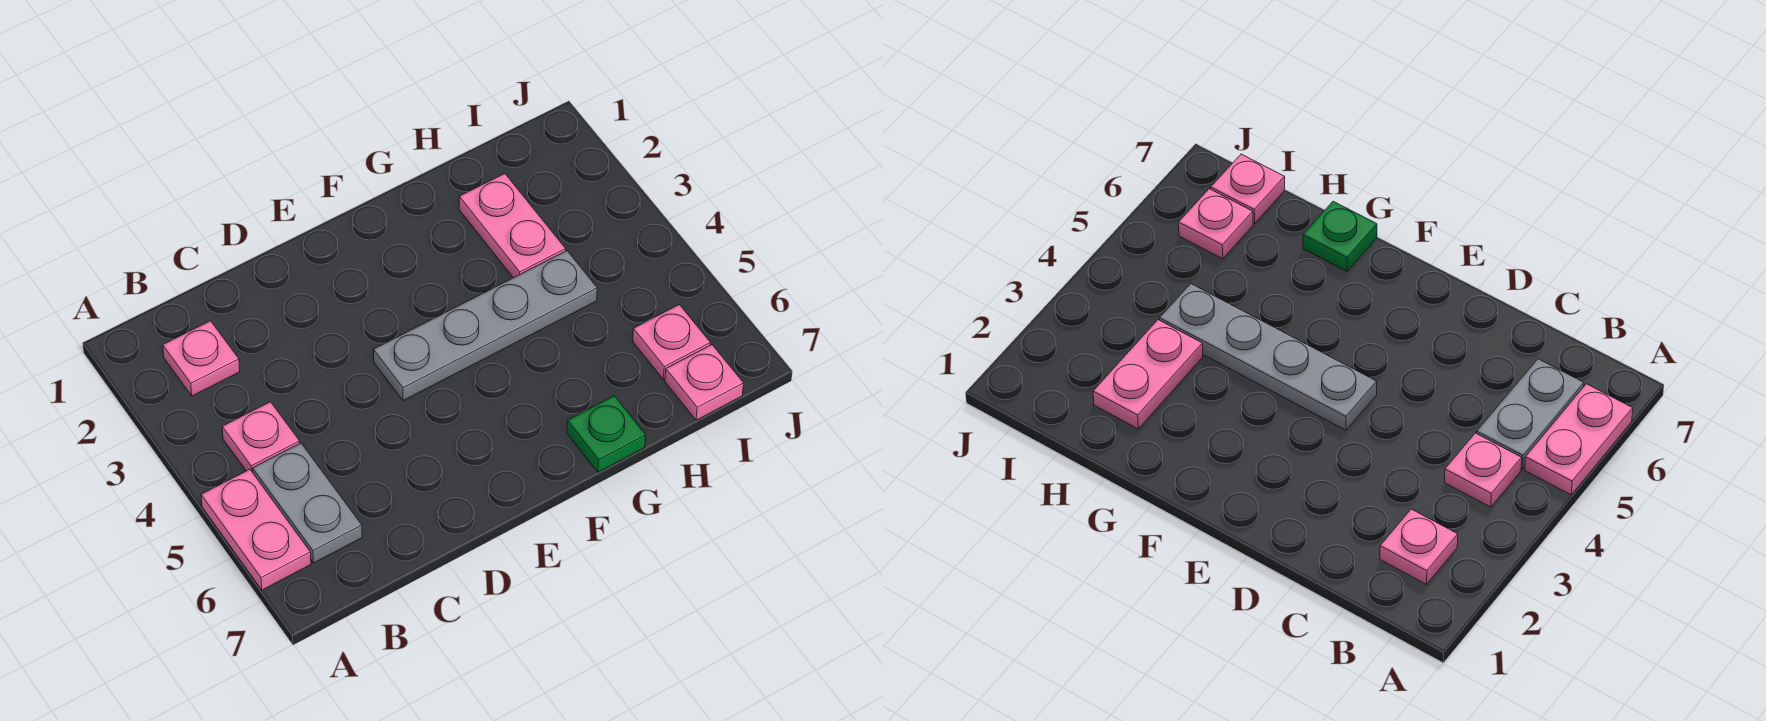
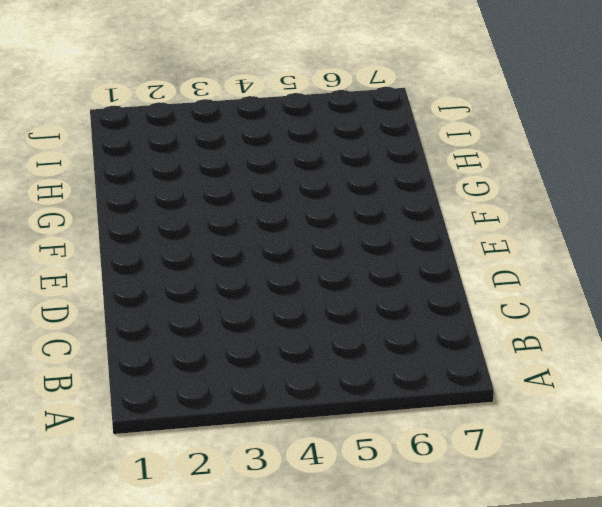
none -> pink 1x2 plate [201,469,311,590]
none -> pink 1x1 plate [163,321,240,396]

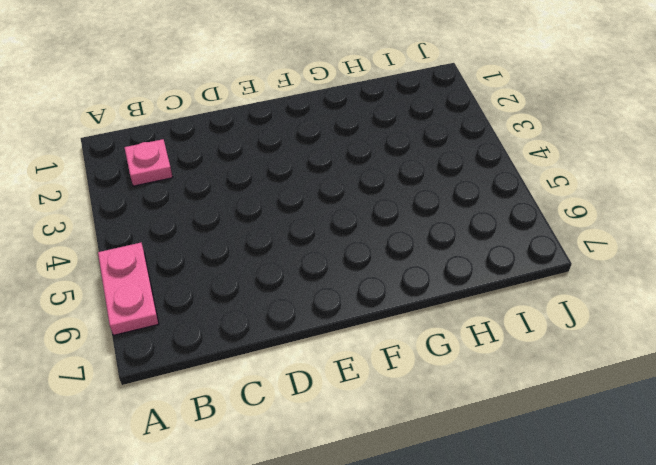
none -> pink 1x1 plate [222,402,300,472]
none -> grey 1x2 plate [253,443,362,563]

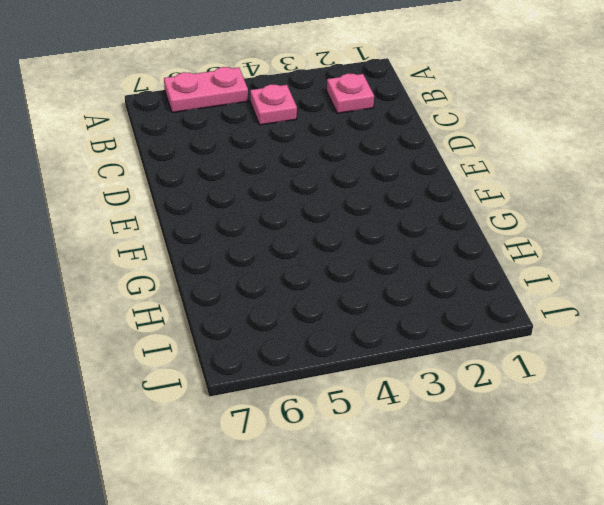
none -> grey 1x2 plate [253,443,362,563]
none -> grey 1x4 plate [373,251,597,401]

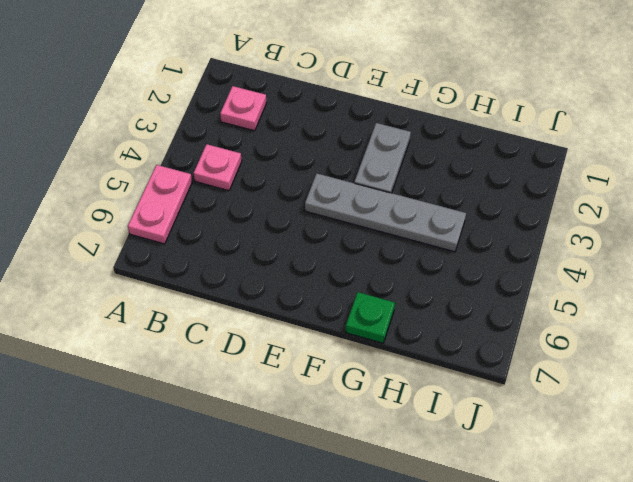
grey 1x2 plate [354,123,411,193] -> grey 1x2 plate moved to [253,443,362,563]
none -> pink 1x2 plate [459,174,566,278]
none -> pink 1x1 plate [633,305,710,380]

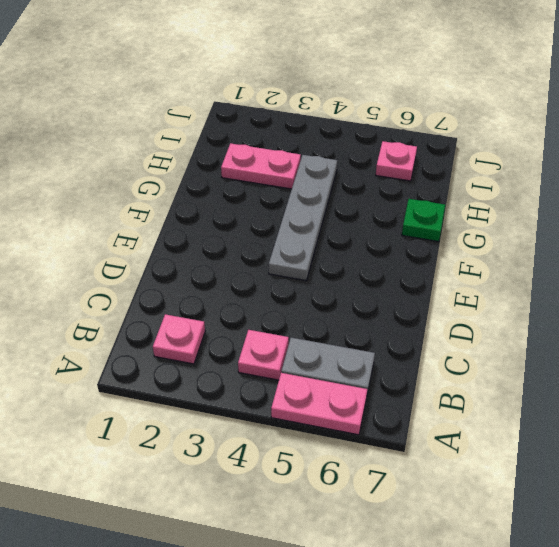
none -> pink 1x1 plate [665,345,744,420]

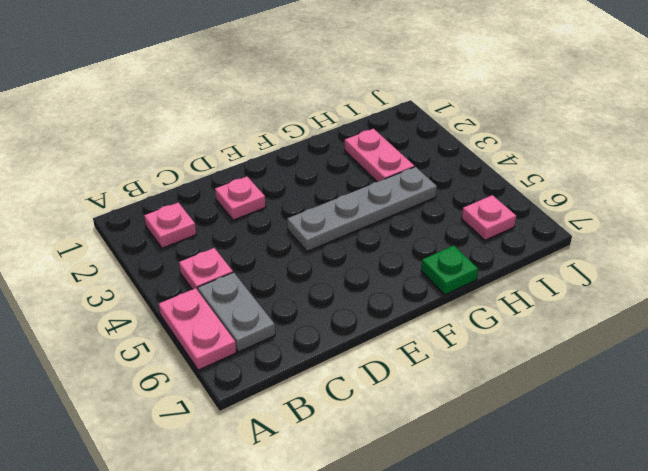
pink 1x1 plate [215,177,266,220] -> pink 1x1 plate moved to [665,345,744,420]

